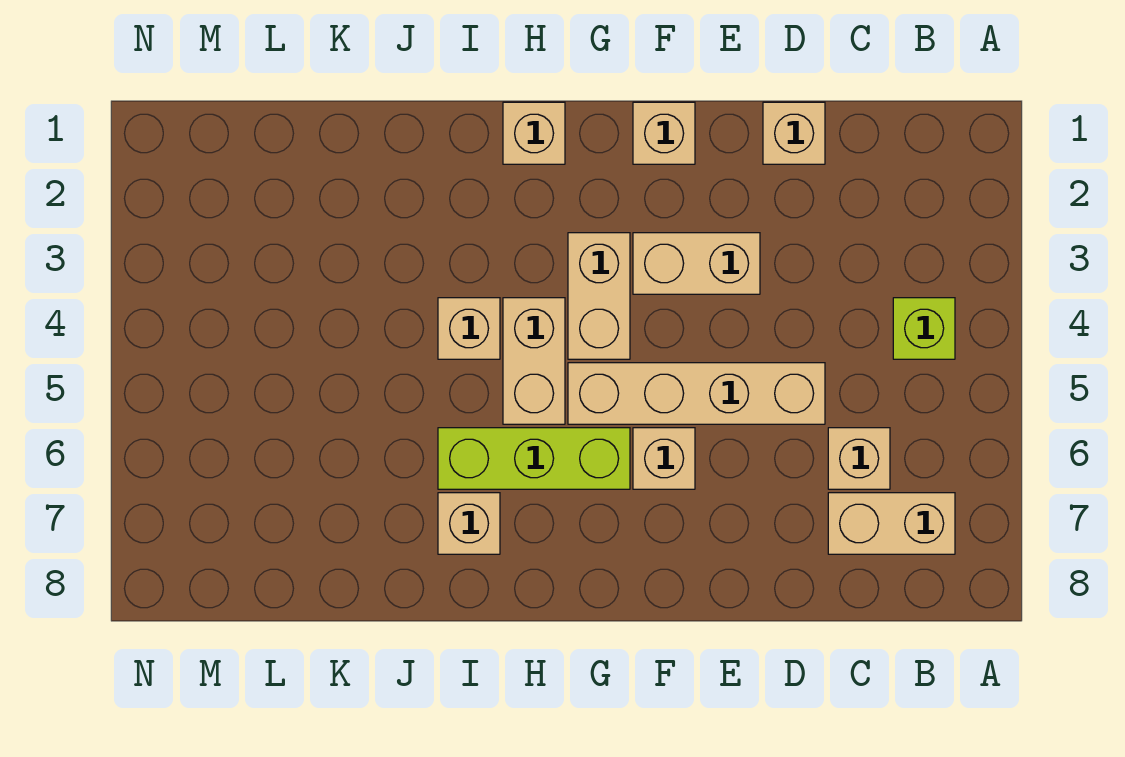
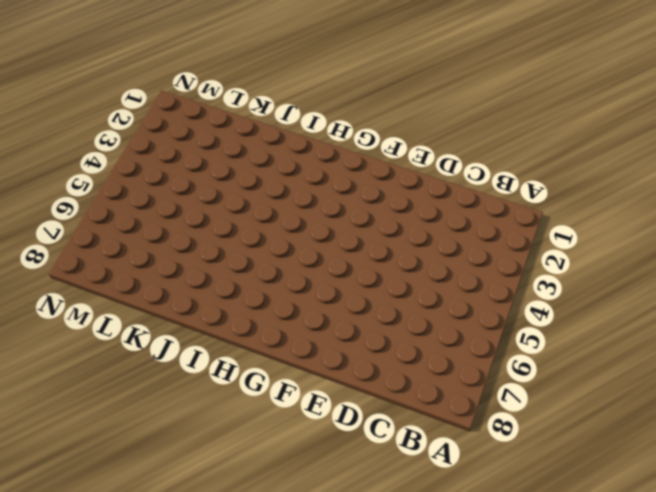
none -> lime 1x1 brick [893,298,955,359]
none -> tan 1x2 brick [828,493,955,554]
none -> tan 1x1 brick [828,428,890,489]

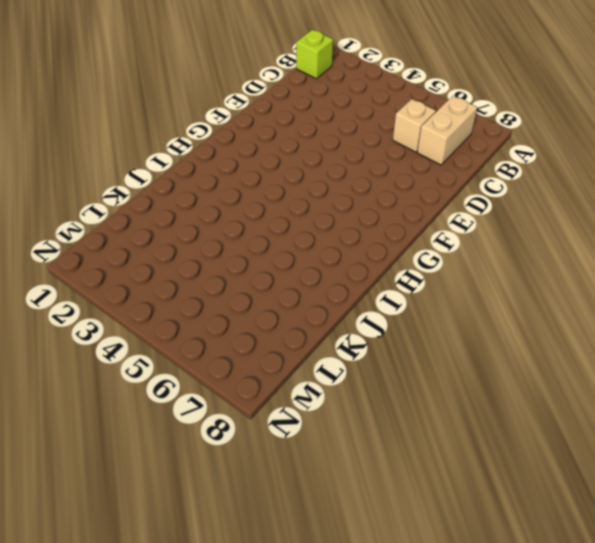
lime 1x1 brick [296,30,333,79] -> lime 1x1 brick moved to [893,298,955,359]
none -> tan 1x1 brick [763,102,825,164]
none -> tan 1x4 brick [568,363,825,424]
none -> tan 1x2 brick [633,233,760,294]

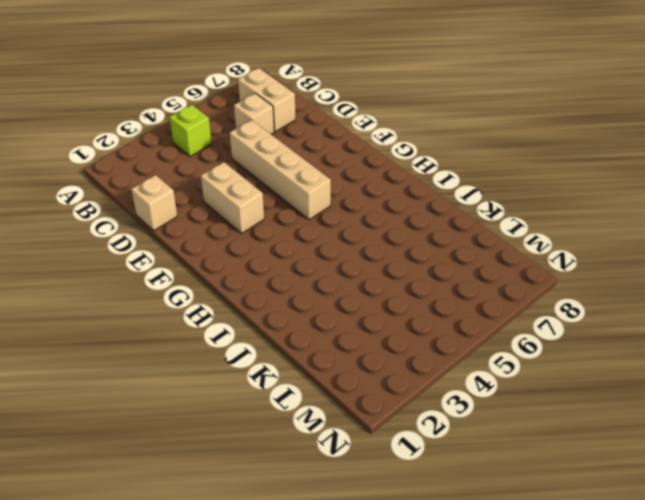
none -> tan 1x1 brick [633,102,695,164]
none -> tan 1x1 brick [633,428,695,489]
none -> tan 1x2 brick [568,233,630,359]

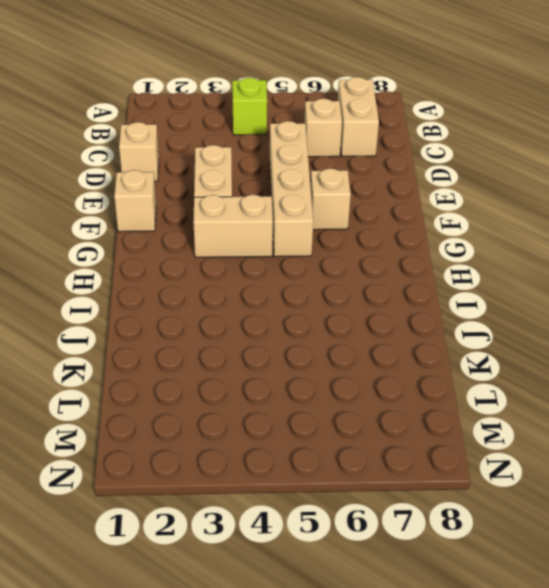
none -> lime 1x3 brick [438,428,630,489]
none -> tan 1x1 brick [503,102,565,164]
none -> tan 1x2 brick [503,298,565,424]

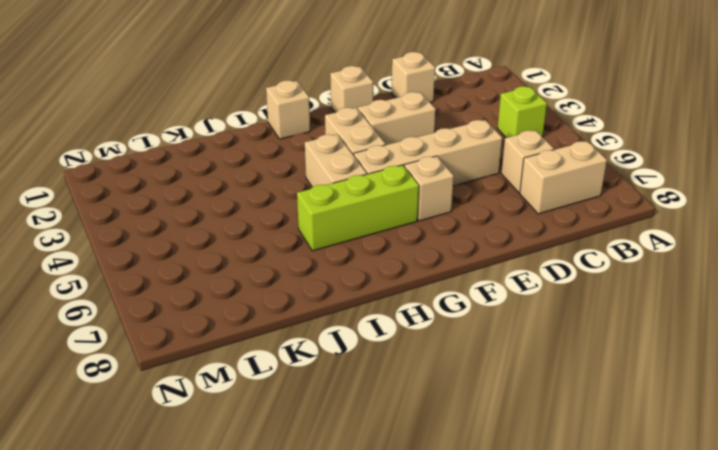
none -> tan 1x1 brick [438,298,500,359]
none -> tan 1x1 brick [438,493,500,554]

